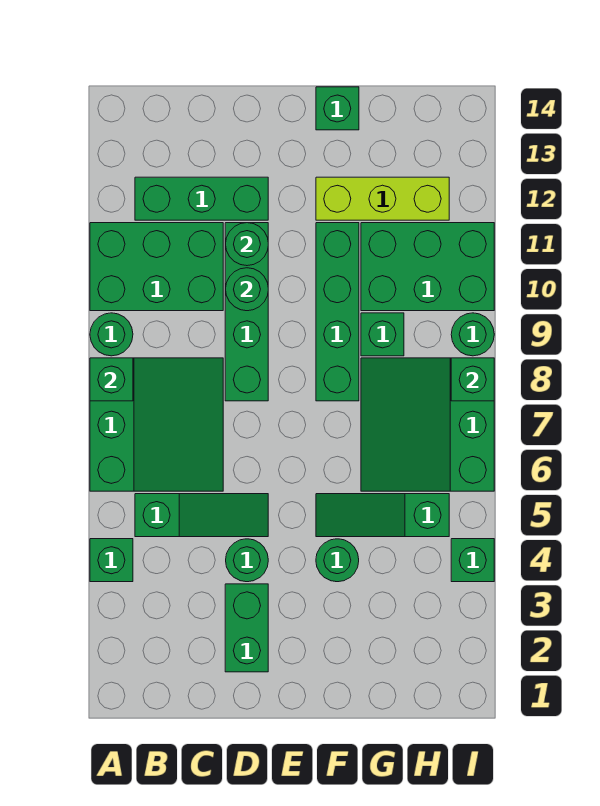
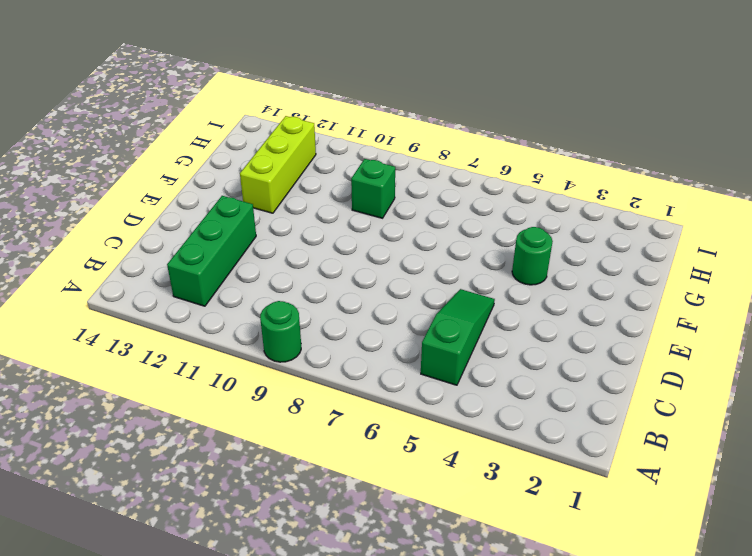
none -> green 1x1 brick [90,539,133,582]
none -> green 3x3 slope [90,358,223,491]
none -> green 2x3 brick [90,223,223,311]

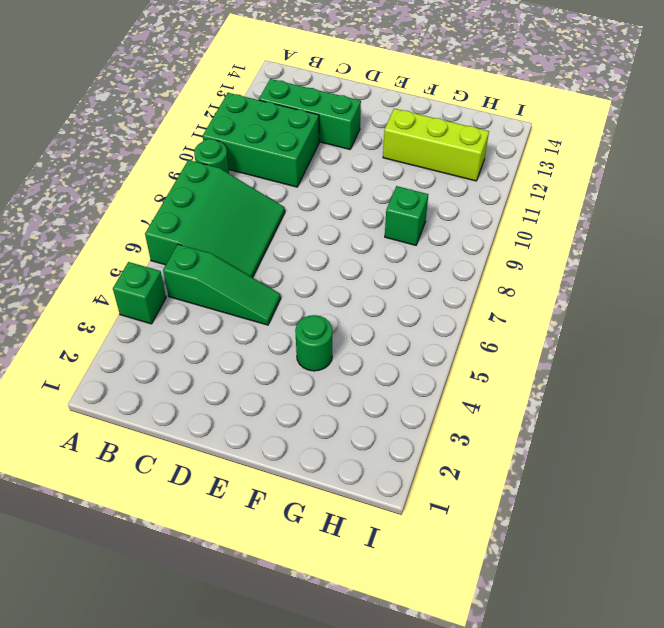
none -> green 1x2 brick [225,584,268,672]
none -> green 1x1 round brick [226,539,268,582]
none -> green 1x4 brick [225,223,268,401]

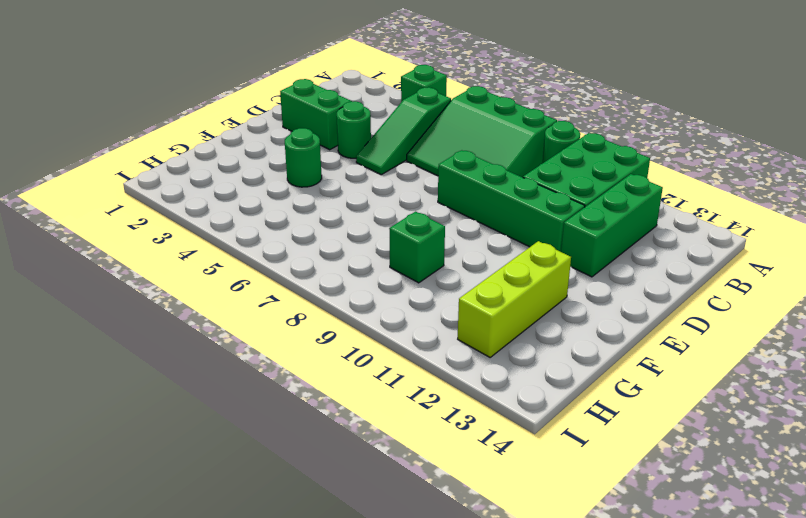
none -> green 1x3 slope [316,494,449,537]
none -> green 1x4 brick [316,223,359,401]
none -> green 1x1 brick [316,87,359,130]

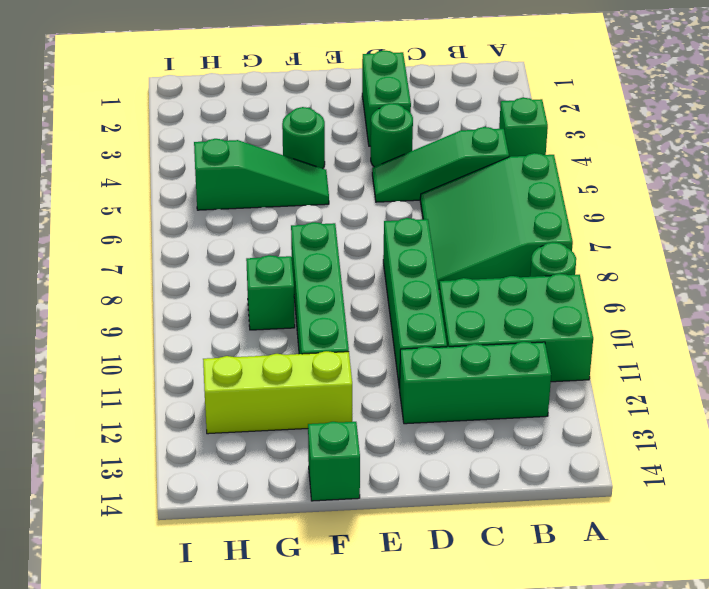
none -> green 3x3 slope [361,358,494,491]
none -> green 2x3 brick [361,223,494,311]
none -> green 1x1 brick [451,539,494,582]

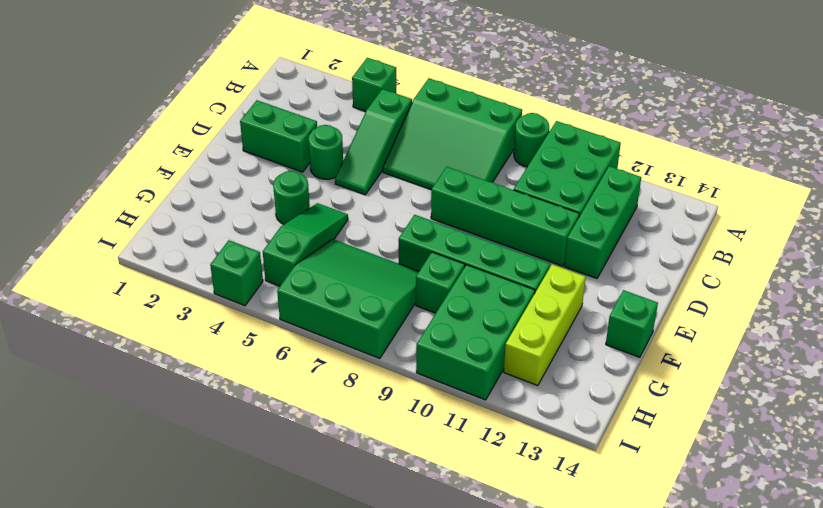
none -> green 1x1 round brick [451,313,494,356]
none -> green 1x1 brick [90,358,133,401]
none -> green 1x1 round brick [226,268,268,311]

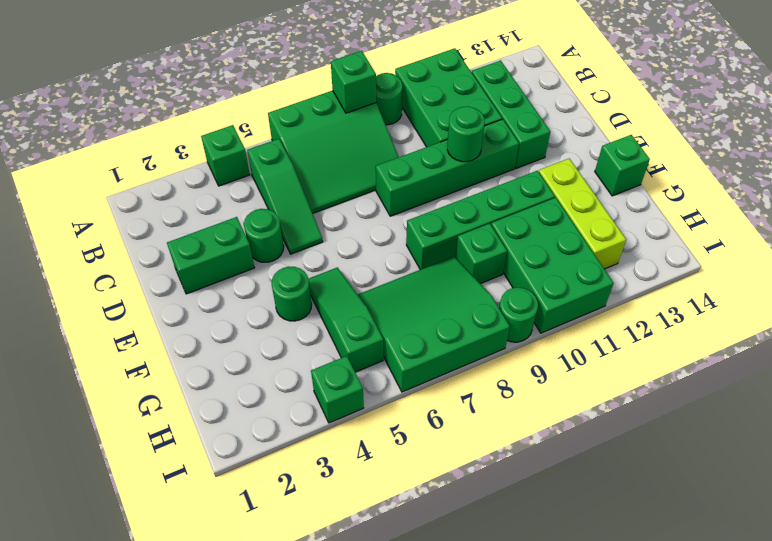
none -> green 1x1 round brick [226,223,268,266]
none -> green 1x1 brick [451,358,494,401]

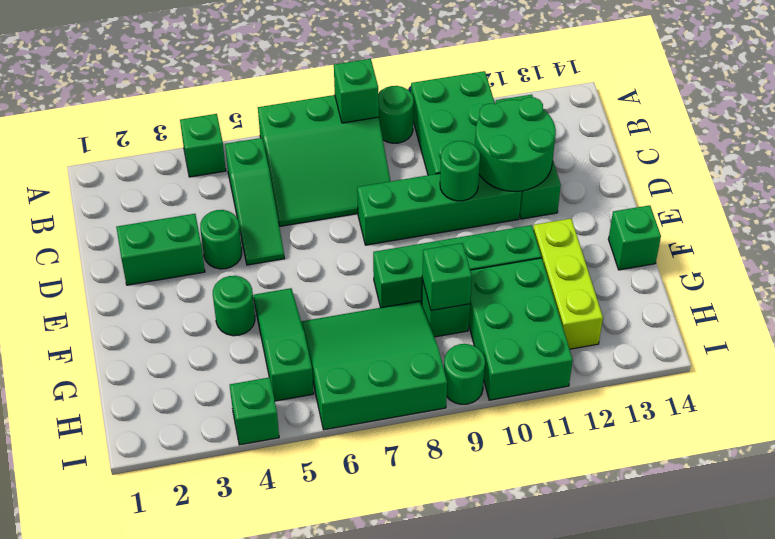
green 2x2 round brick [475,97,556,192] -> green 1x1 round brick [226,223,268,266]
green 1x1 brick [422,243,472,311] -> green 1x1 brick moved to [451,358,494,401]

